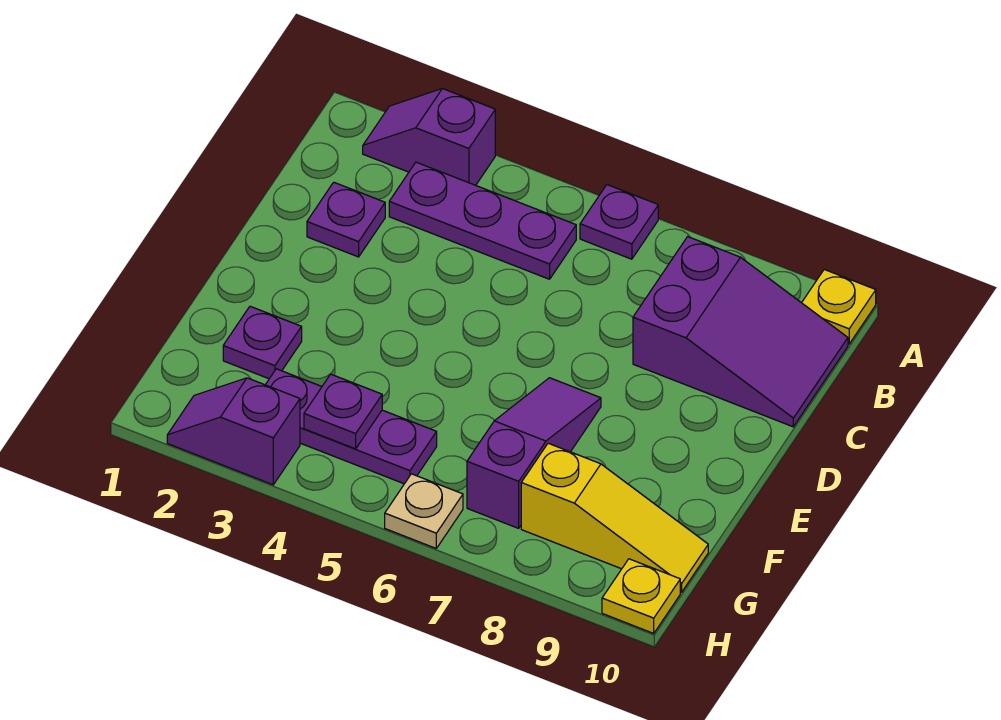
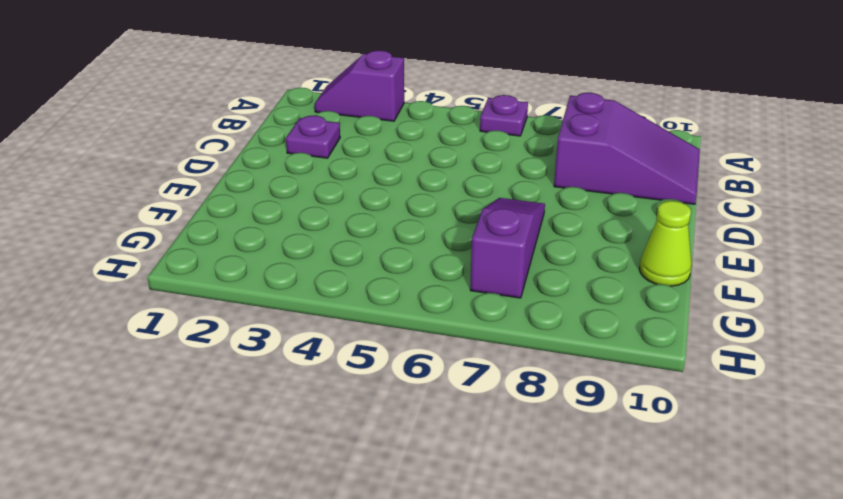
lime 1x1 cone [639,201,692,286] -> none
none -> yellow 1x1 plate [802,270,876,344]
none -> purple 1x3 plate [389,162,576,279]
none -> purple 1x1 plate [223,306,302,379]

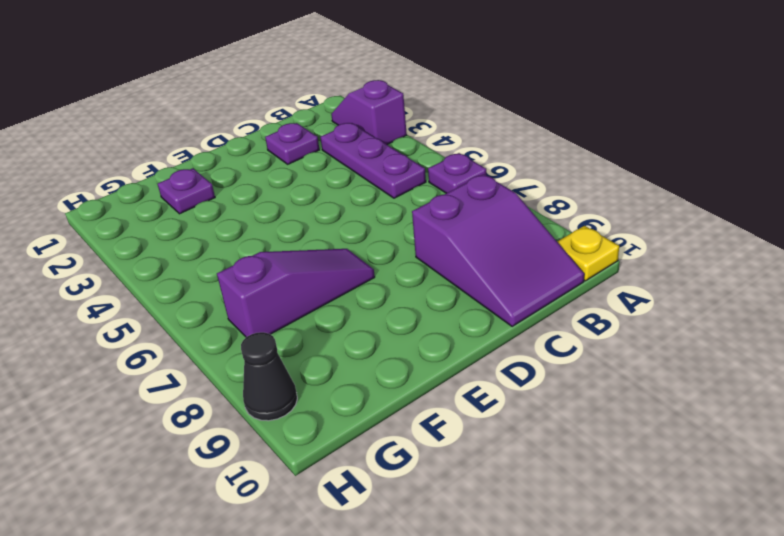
black 1x1 cone [241,332,297,421] -> none
none -> purple 1x3 plate [266,369,437,484]
none -> yellow 1x3 slope [521,443,708,592]
none -> purple 1x2 slope [167,378,300,485]

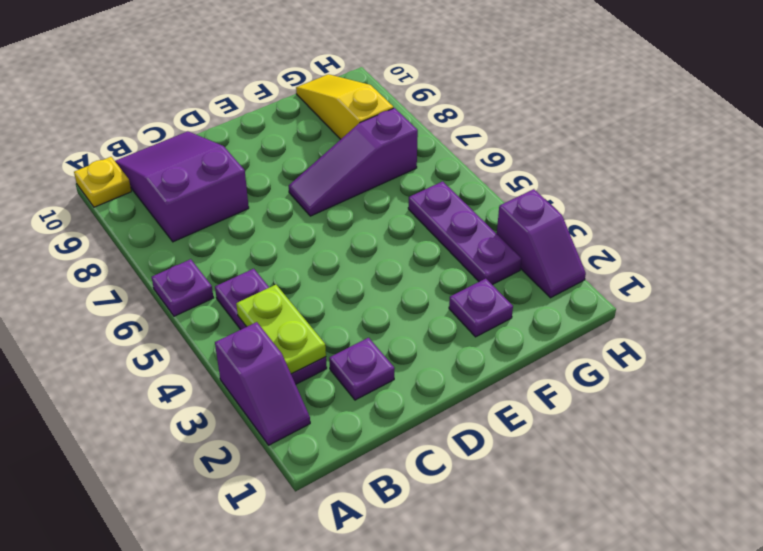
lime 1x2 plate [236,285,326,374] -> none
none -> tan 1x1 plate [385,474,463,548]
none -> yellow 1x1 plate [602,559,680,633]
none -> purple 1x1 plate [304,374,382,449]

